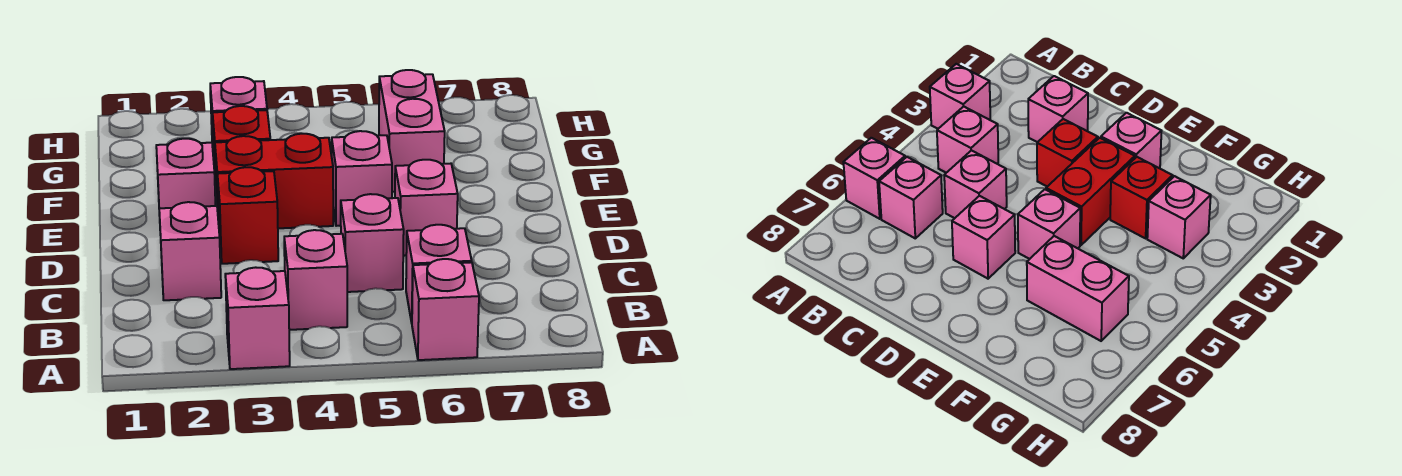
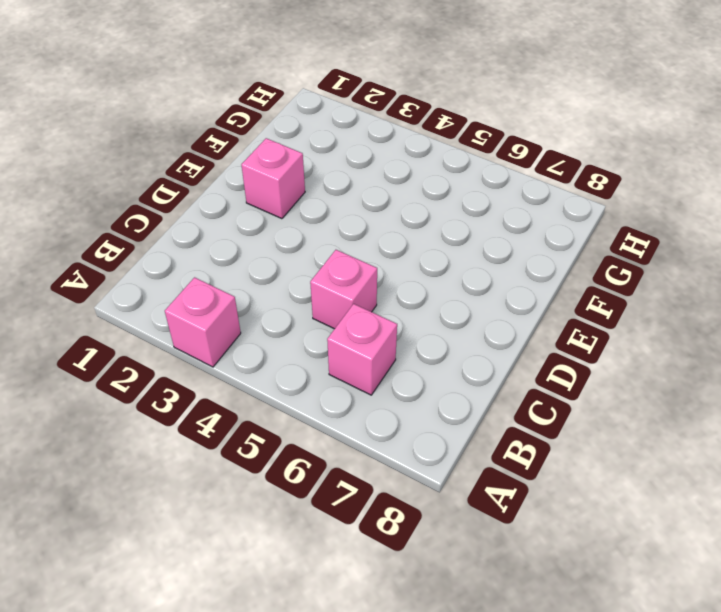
none -> pink 1x1 brick [412,259,479,360]
none -> pink 1x1 brick [284,230,347,330]
none -> pink 1x1 brick [159,202,221,300]

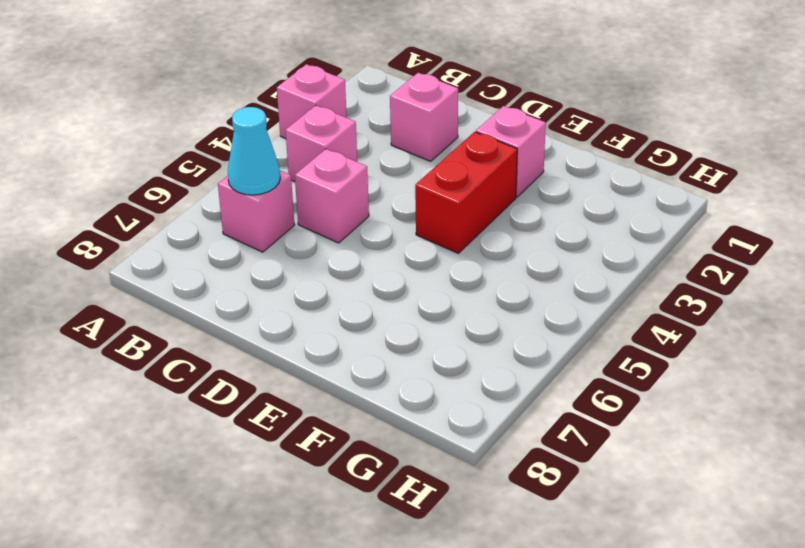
cyan 1x1 cone [228,107,280,195] -> none
none -> pink 1x1 brick [412,259,479,360]
none -> red 1x1 brick [217,167,278,264]
none -> pink 1x1 brick [395,160,458,256]

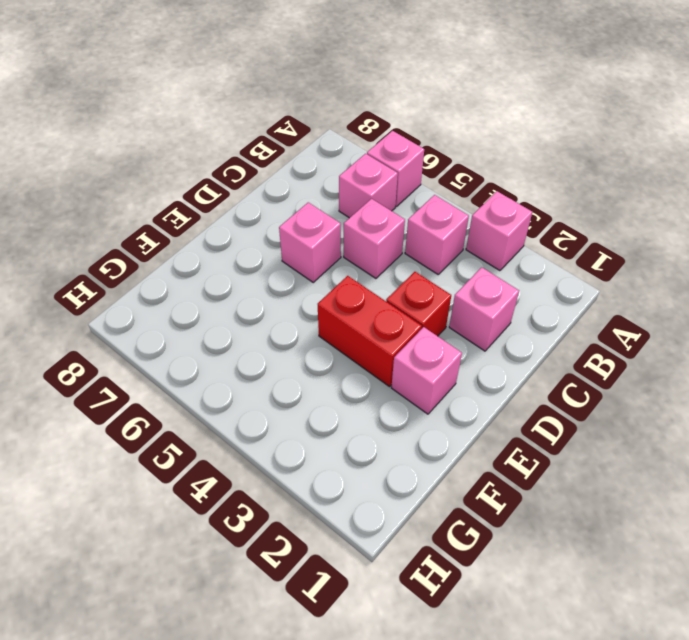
none -> pink 1x1 brick [332,131,392,226]
none -> red 1x1 brick [213,106,270,198]
none -> pink 1x2 brick [379,70,445,192]

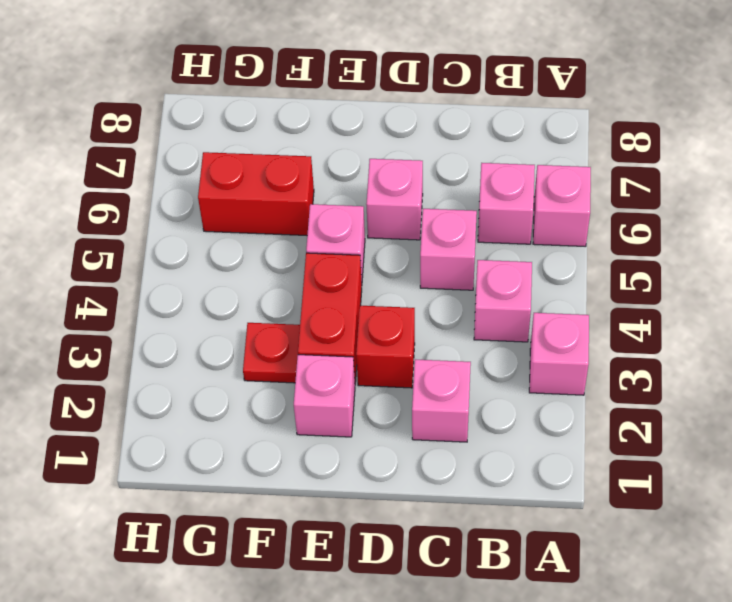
red 1x1 plate [243,323,300,383] -> red 1x1 brick [213,106,270,198]
red 1x2 brick [198,152,314,235] -> pink 1x2 brick [379,70,445,192]
none -> pink 1x1 brick [210,77,267,160]

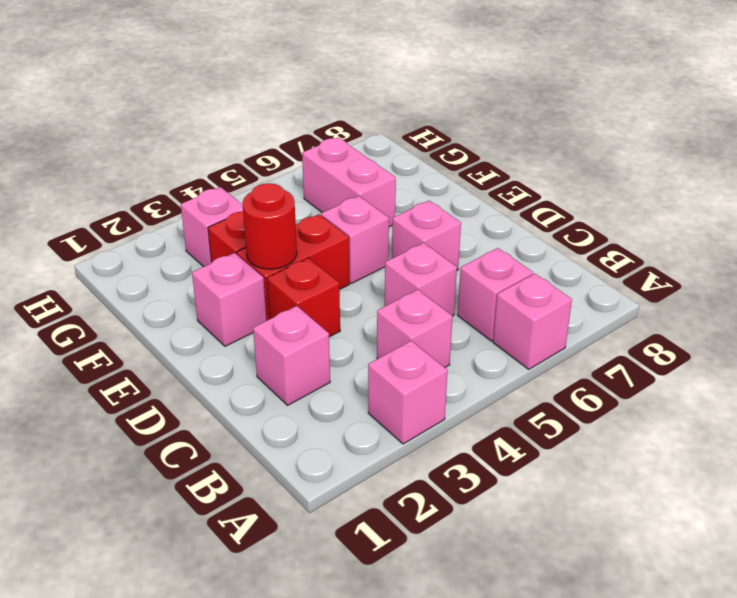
red 1x1 round brick [242,183,297,269] -> none

